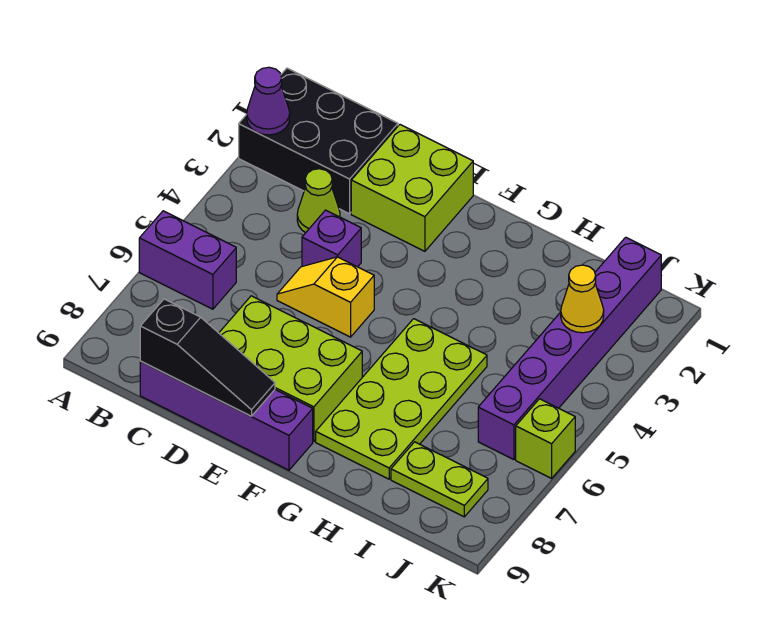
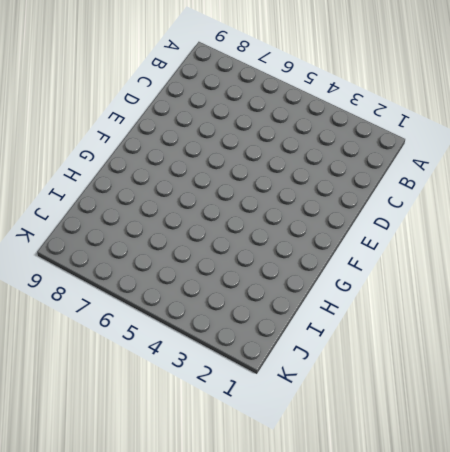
none -> black 2x3 brick [239,68,398,214]
none -> purple 1x2 brick [139,211,236,309]
none -> lime 1x1 cone [297,169,340,233]

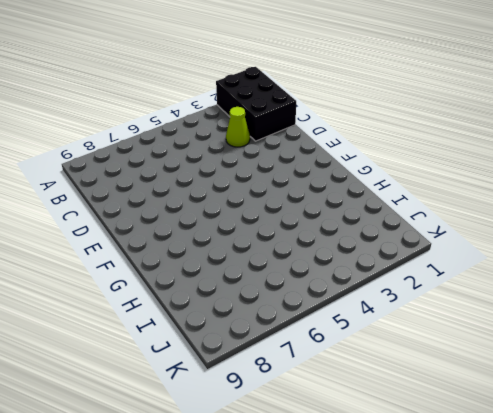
none -> purple 1x2 brick [139,211,236,309]
none -> purple 1x4 brick [140,361,313,470]
none -> lime 2x2 brick [351,125,473,251]

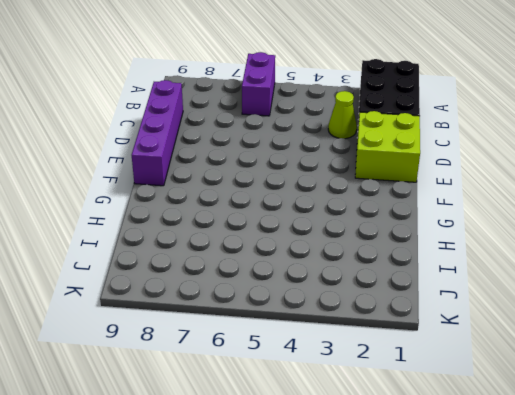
none -> purple 1x1 brick [302,210,361,267]
none -> yellow 1x2 slope [277,257,374,337]
none -> lime 2x3 brick [219,296,362,442]

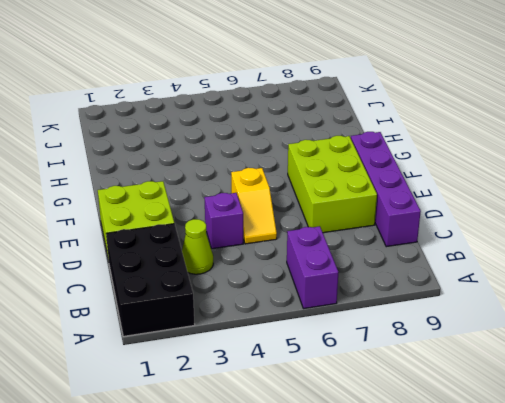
none -> lime 2x4 plate [316,319,487,479]
none -> lime 1x2 plate [391,442,488,517]
none -> purple 1x6 brick [478,237,661,460]

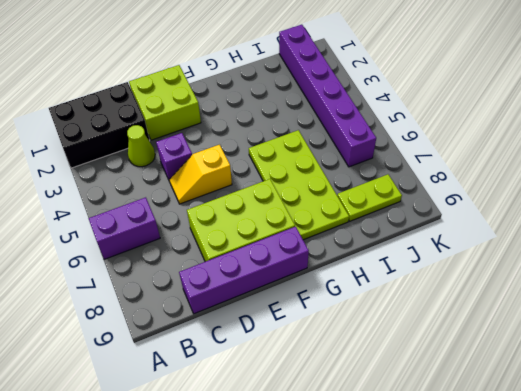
none -> lime 1x1 brick [516,399,575,478]
none -> purple 1x1 cone [247,67,290,135]
none -> black 1x3 slope [140,299,275,416]

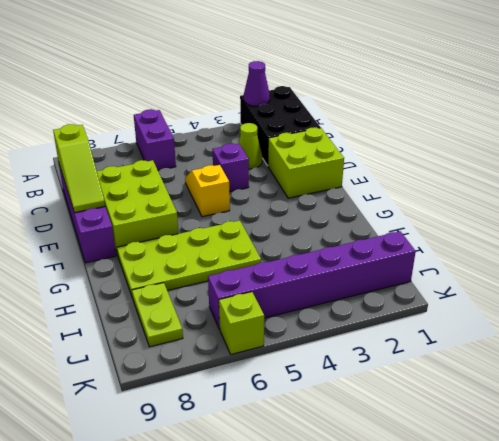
lime 1x3 slope [53,124,105,213] -> black 1x3 slope [140,299,275,416]
none -> yellow 1x1 cone [561,265,604,333]

